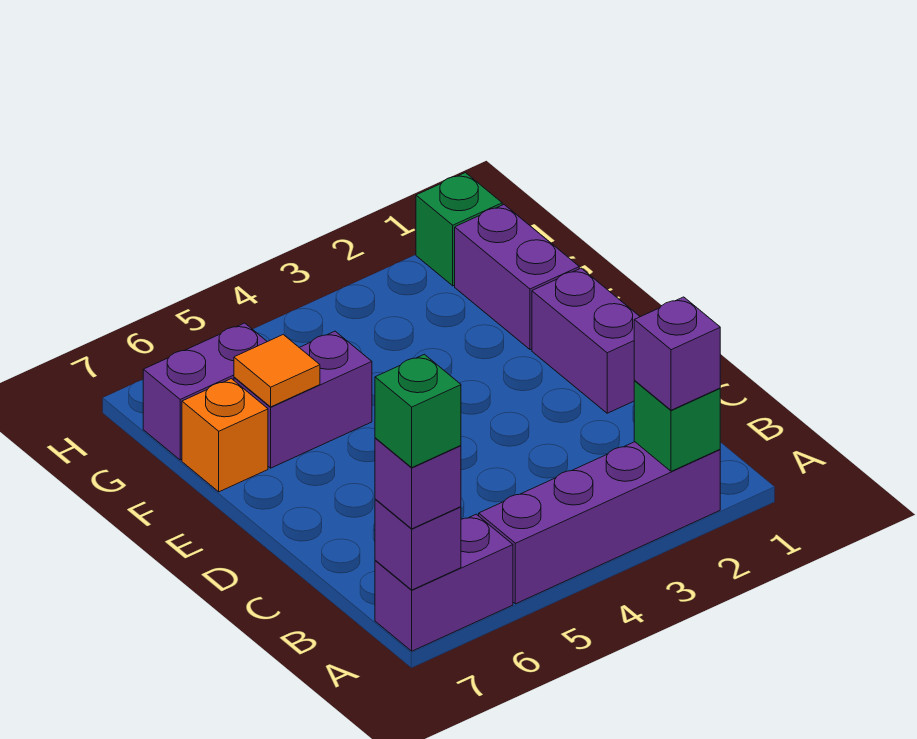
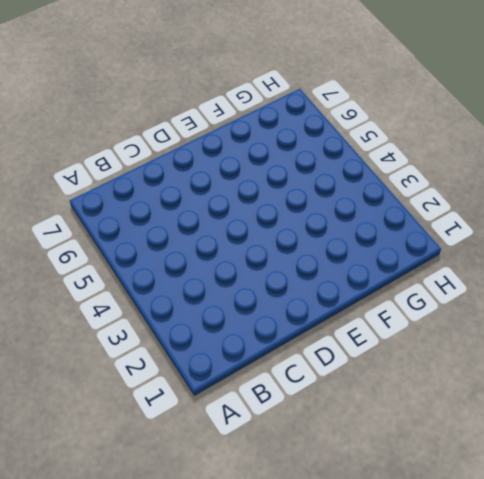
none -> purple 1x4 brick [479,442,720,604]
none -> purple 1x2 brick [375,514,513,651]
none -> purple 1x2 brick [532,268,640,413]

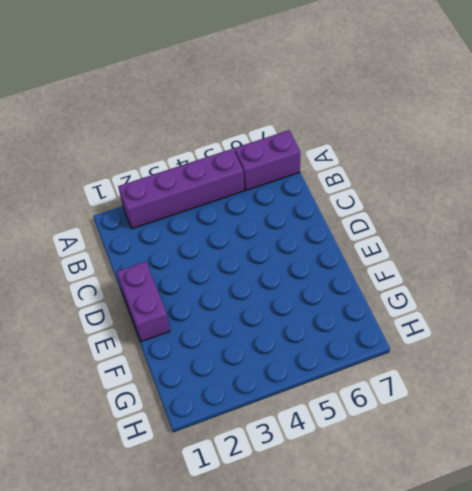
none -> purple 1x2 brick [455,205,579,350]
none -> purple 1x2 brick [234,331,372,468]
none -> orange 1x1 brick [182,379,268,492]

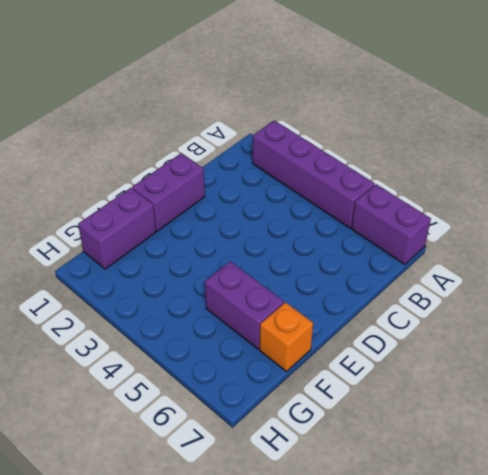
none -> purple 1x2 brick [143,323,267,460]
none -> green 1x1 brick [416,173,502,286]
none -> green 1x1 brick [634,381,720,471]

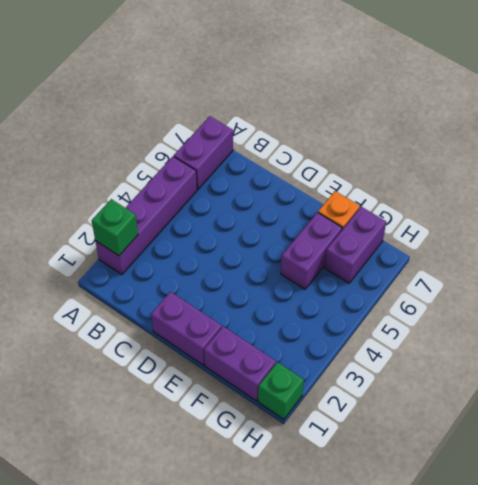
none -> purple 1x1 brick [375,499,461,590]
none -> orange 1x1 tile [234,335,320,407]
none -> purple 1x1 brick [634,297,720,410]

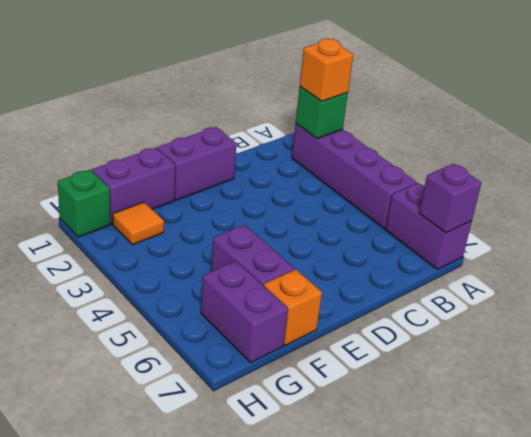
orange 1x1 brick [300,39,353,101] -> purple 1x1 brick [634,297,720,410]
orange 1x1 tile [113,202,164,245] -> orange 1x1 tile moved to [234,335,320,407]
none -> purple 1x1 brick [375,438,461,529]
none -> green 1x1 brick [375,354,461,467]

